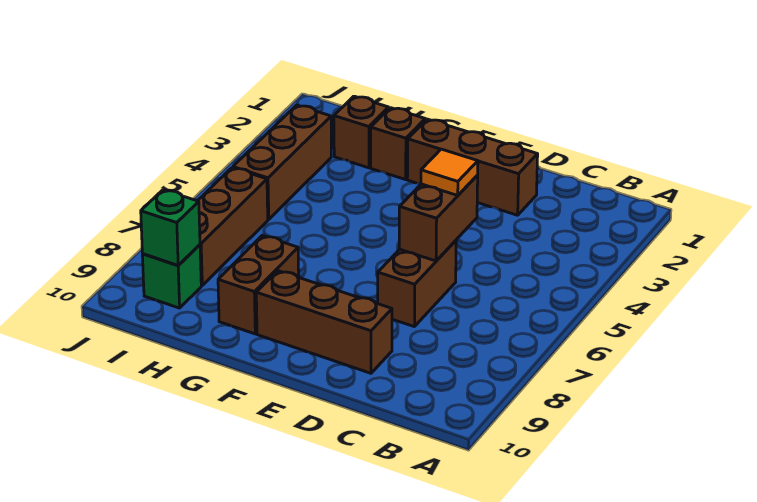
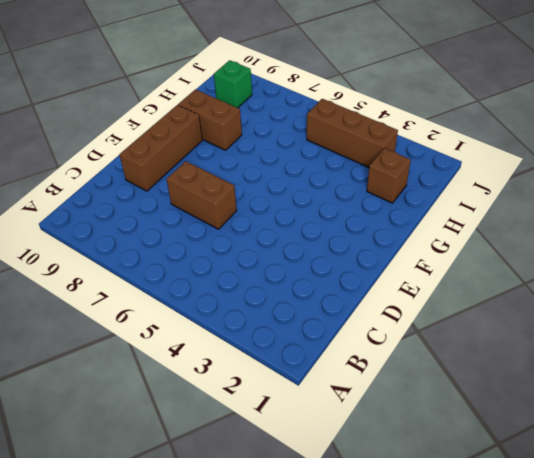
none -> brown 1x3 brick [407,119,538,215]
none -> brown 1x1 brick [371,108,425,180]
none -> brown 1x3 brick [198,168,268,285]

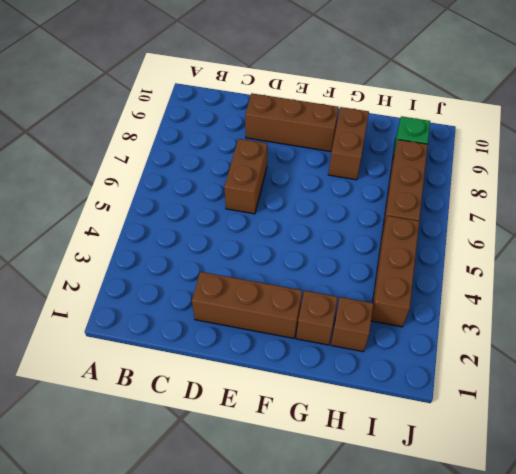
none -> brown 1x2 brick [399,175,478,261]
none -> green 1x1 brick [141,190,200,265]
none -> orange 1x1 tile [421,149,478,195]

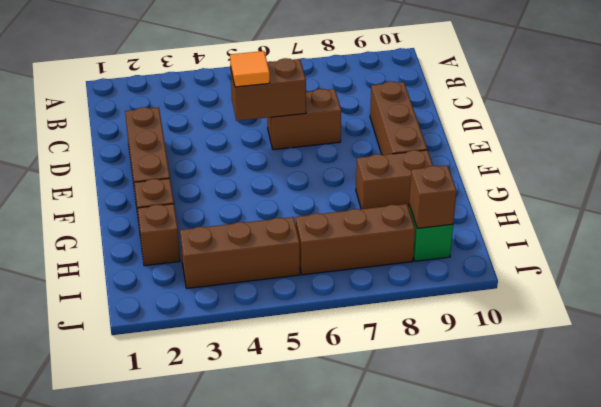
brown 1x1 brick [409,165,457,228] -> green 1x1 brick [141,190,200,265]

